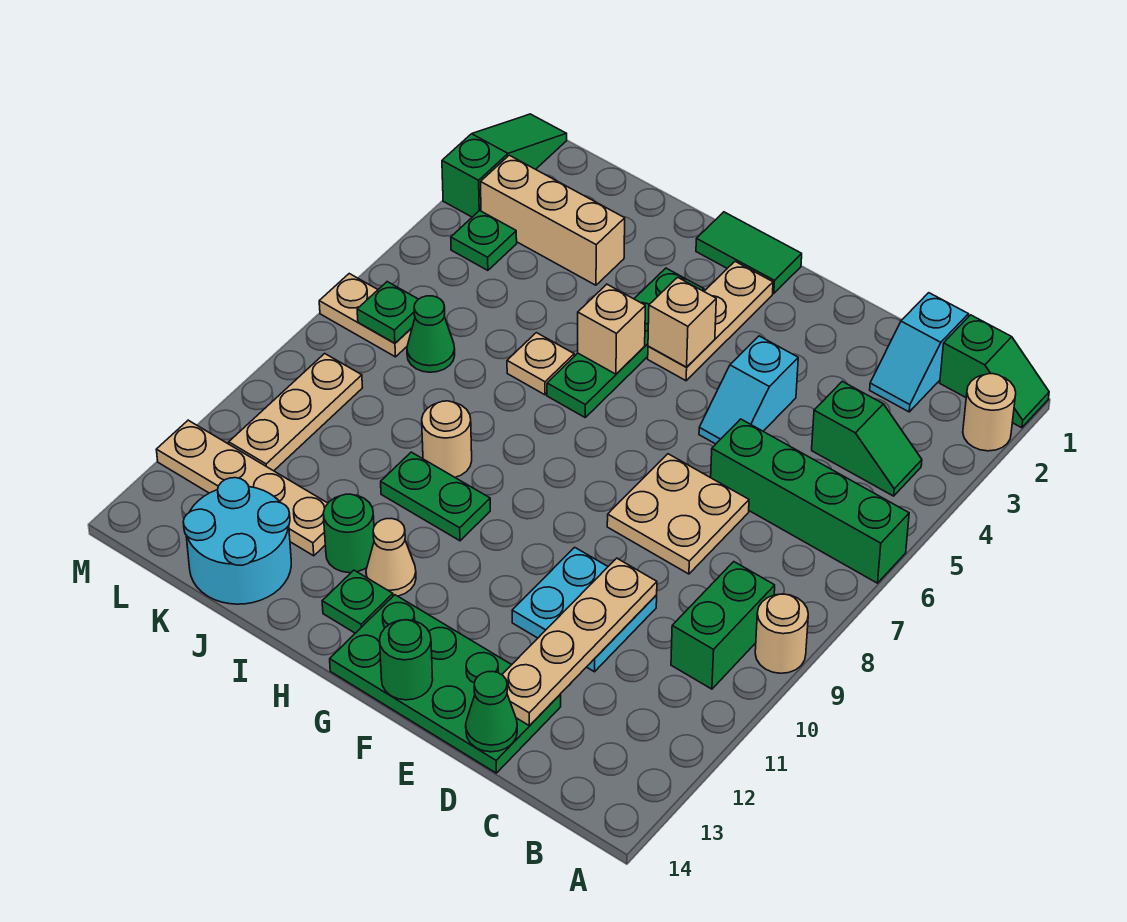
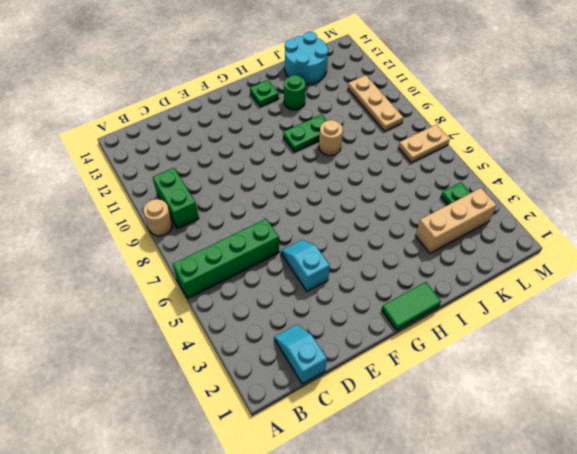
none -> green 1x2 slope [940,315,1049,428]
none -> tan 1x1 round brick [963,374,1016,451]
none -> green 1x2 slope [812,381,922,496]
none -> tan 2x2 plate [607,454,749,574]

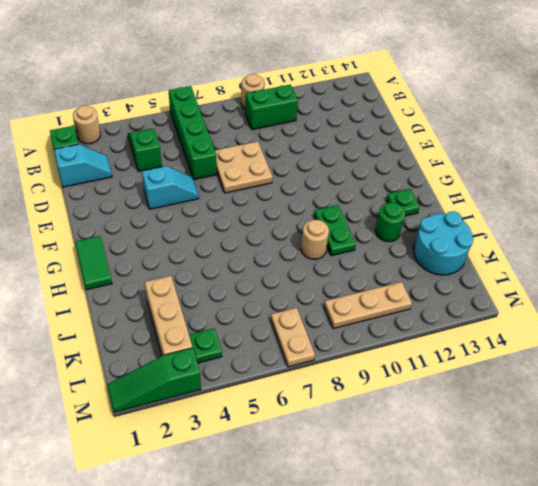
none -> cyan 2x2 plate [512,547,657,672]
none -> green 2x4 plate [330,595,561,773]
none -> tan 1x3 plate [648,262,773,381]
none -> green 1x4 plate [547,268,704,417]

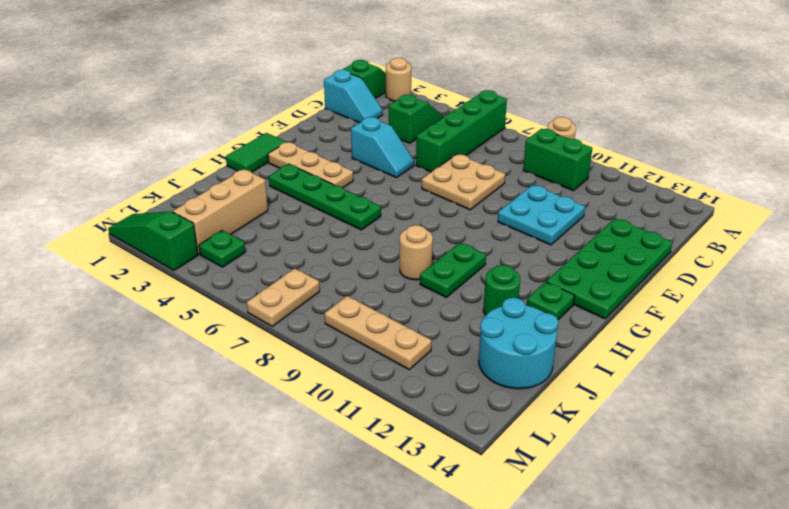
none -> tan 1x1 cone [366,519,416,596]
none -> tan 1x1 plate [507,333,574,395]
none -> tan 1x4 plate [156,420,328,556]
none -> green 1x1 cone [407,296,455,372]

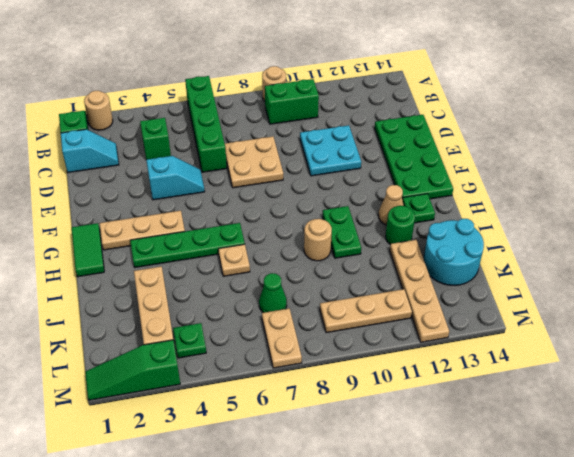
none -> tan 1x4 plate [502,558,657,725]
none -> green 1x1 cone [466,671,517,752]
none -> green 1x1 round brick [380,620,433,700]
none -> tan 1x1 brick [648,277,716,367]

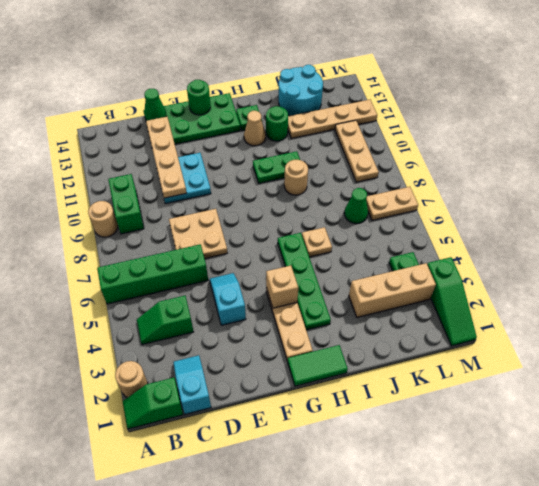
none -> tan 1x1 brick [578,284,645,374]
none -> green 1x1 plate [357,282,418,343]

